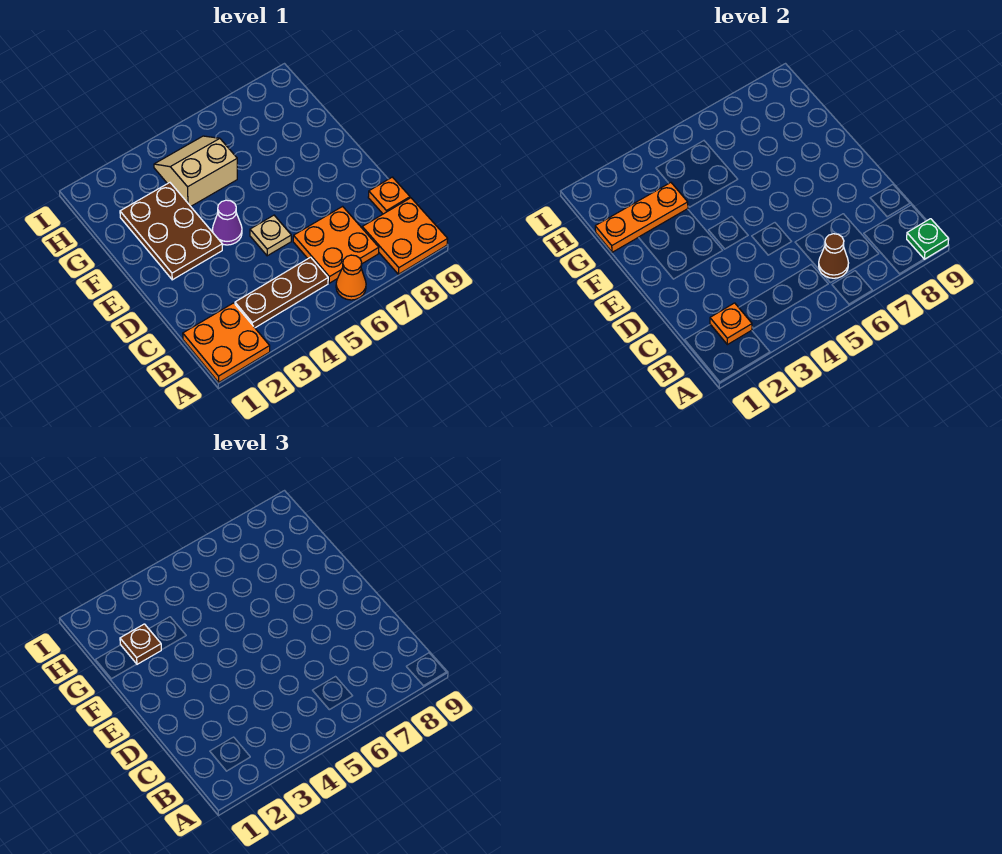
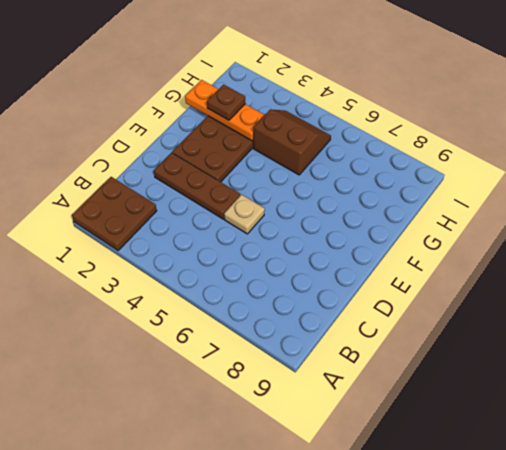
brown 2x2 plate [72,177,157,251] -> orange 2x2 plate [183,303,270,382]
brown 1x3 plate [154,153,240,219] -> brown 1x3 plate moved to [235,257,328,328]
brown 2x2 slope [253,109,331,175] -> tan 2x2 slope [154,136,237,206]
none -> orange 1x1 cone [336,255,366,300]
none -> orange 2x2 plate [362,198,448,274]
none -> orange 2x2 plate [293,206,379,283]

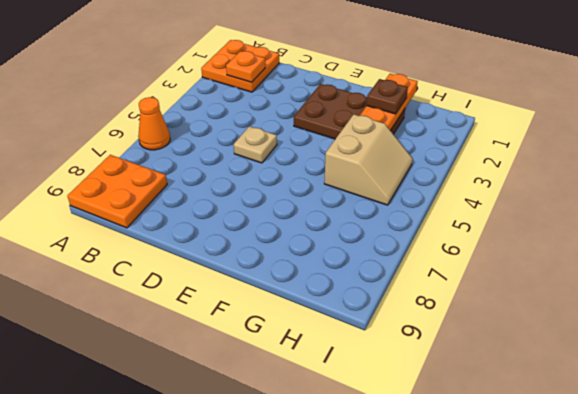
none -> brown 1x3 plate [235,257,328,328]
none -> orange 2x2 plate [293,206,379,283]
none -> orange 1x1 plate [368,177,410,214]

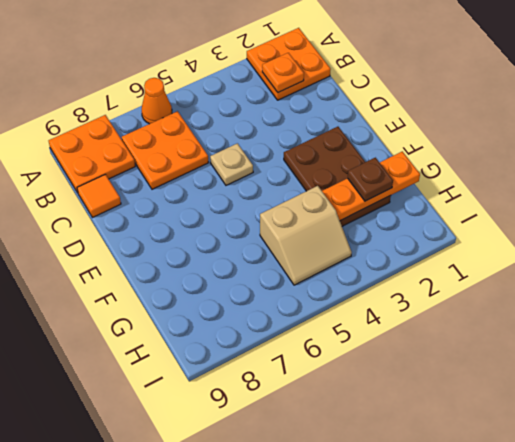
orange 1x1 tile [77,174,121,217] -> orange 1x1 plate [368,177,410,214]
none -> brown 1x3 plate [235,257,328,328]
none -> purple 1x1 cone [212,200,242,245]
none -> green 1x1 plate [907,219,949,259]

